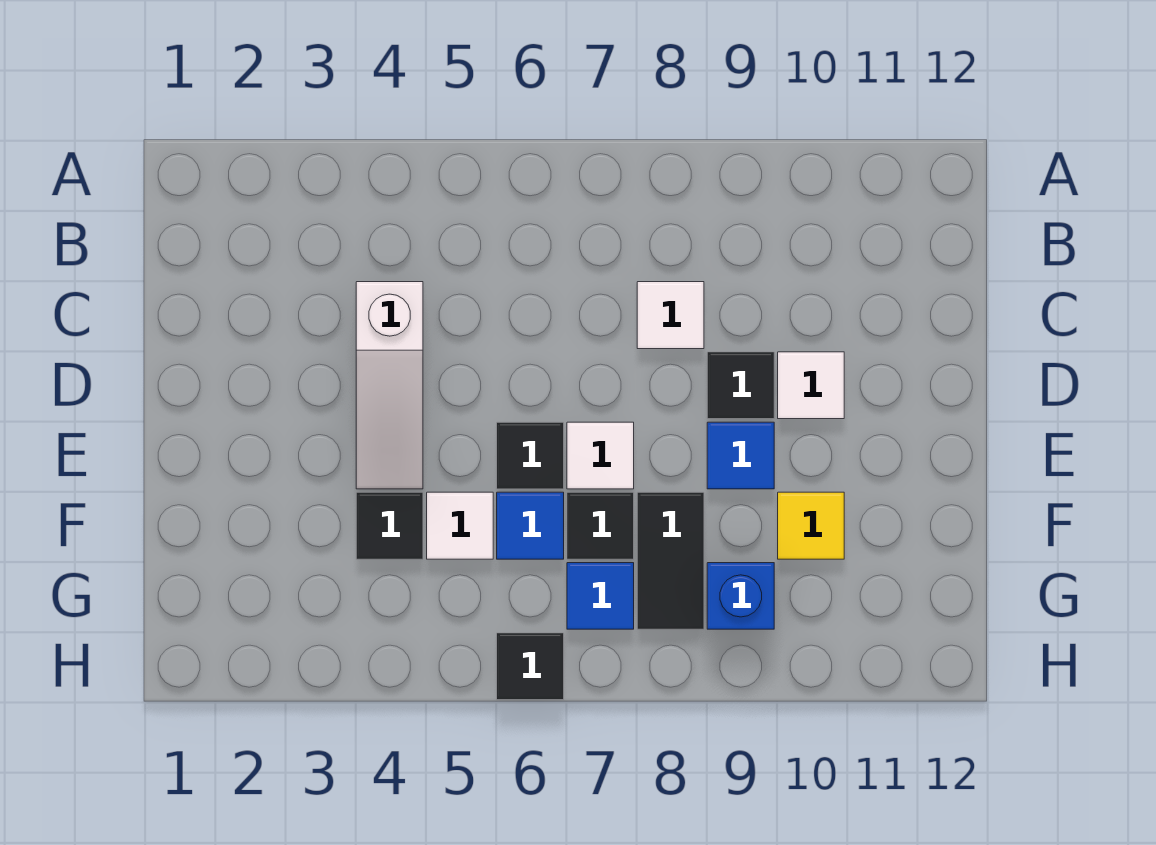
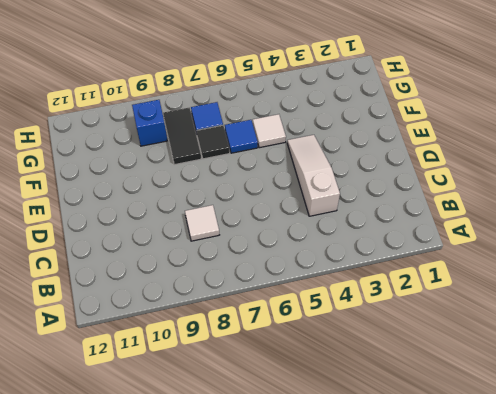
none -> black 1x1 tile [707,352,774,419]
none -> white 1x1 tile [778,352,844,419]
none -> black 1x1 tile [497,422,564,489]

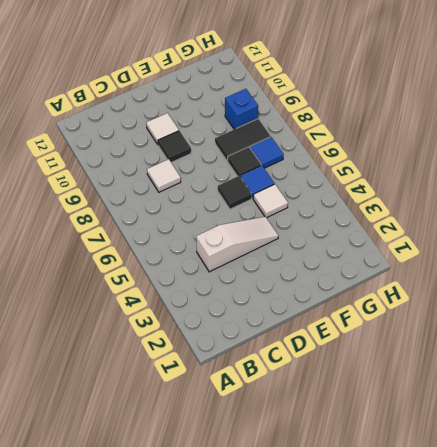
none -> white 1x1 tile [567,422,634,489]
none -> blue 1x1 tile [707,422,774,489]
none -> black 1x1 tile [356,492,423,559]

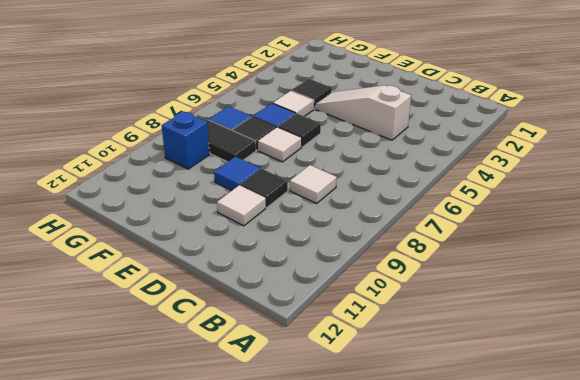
none -> yellow 1x1 tile [778,492,844,559]
none -> black 1x1 tile [497,633,564,700]

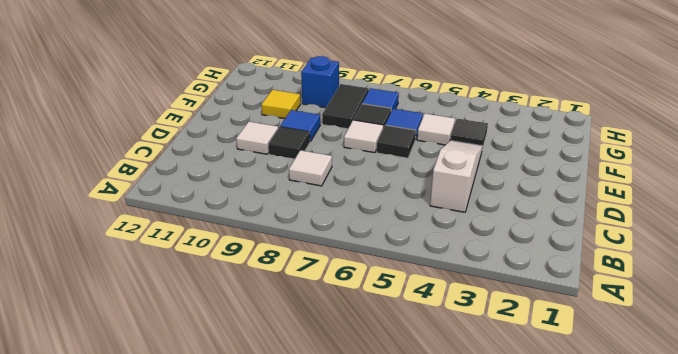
none -> black 1x1 tile [497,633,564,700]

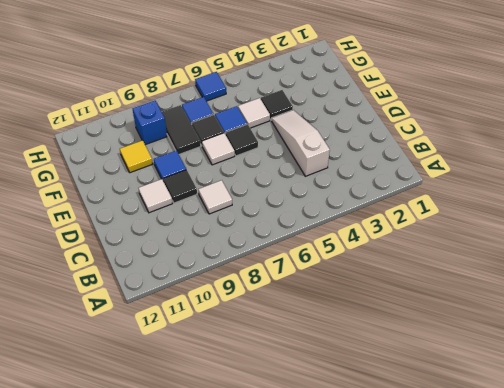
blue 1x1 tile [195,72,226,101] -> black 1x1 tile [497,633,564,700]

